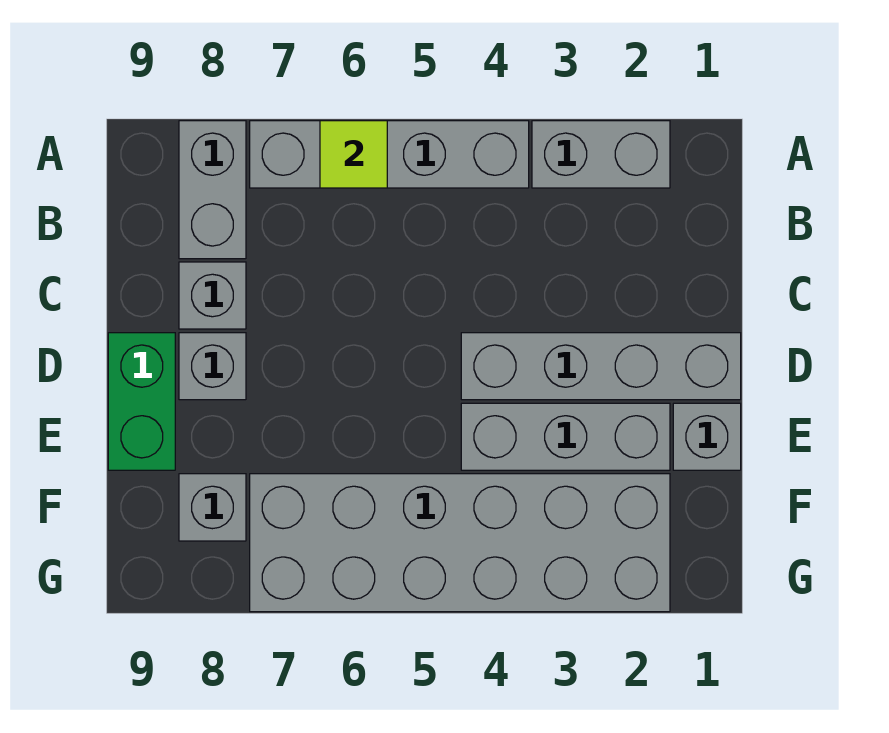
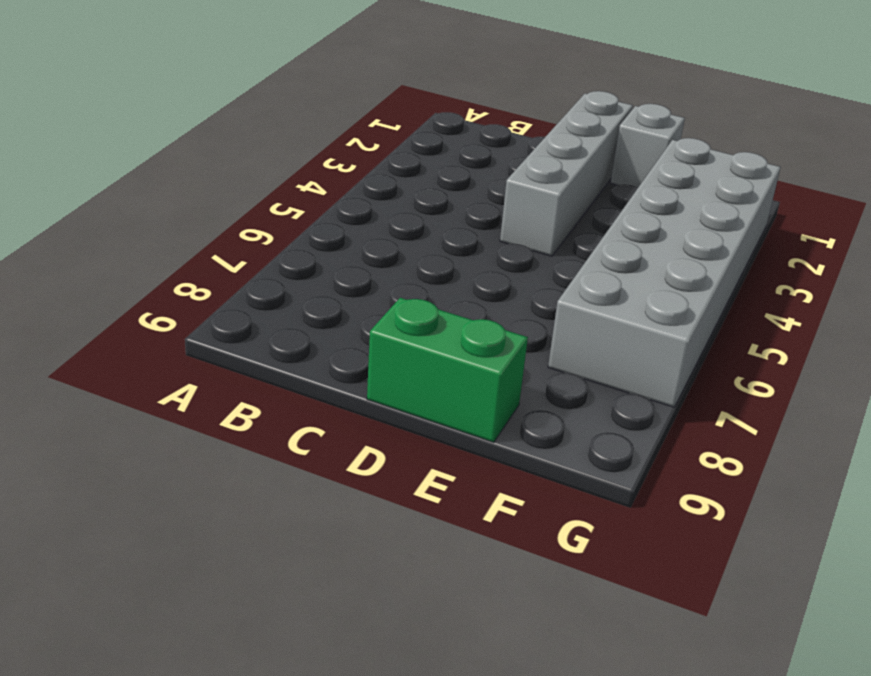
none -> grey 1x2 brick [532,121,670,188]
none -> grey 1x4 brick [250,121,529,188]
none -> grey 1x2 brick [179,121,246,259]

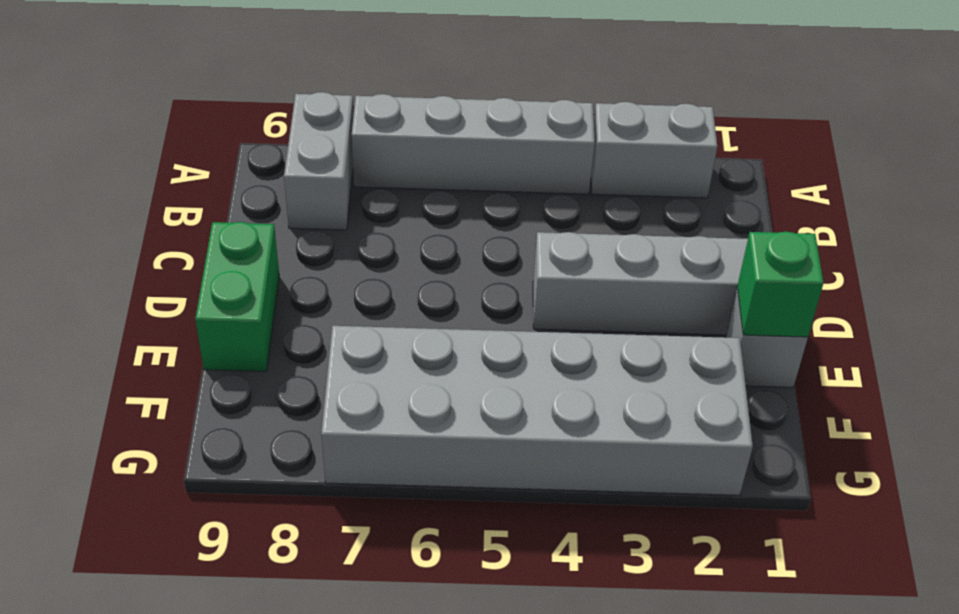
green 1x1 brick [737,232,824,337] -> none
none -> grey 1x1 brick [179,262,246,329]
none -> grey 1x1 brick [179,333,246,400]
none -> grey 1x3 brick [461,403,670,470]

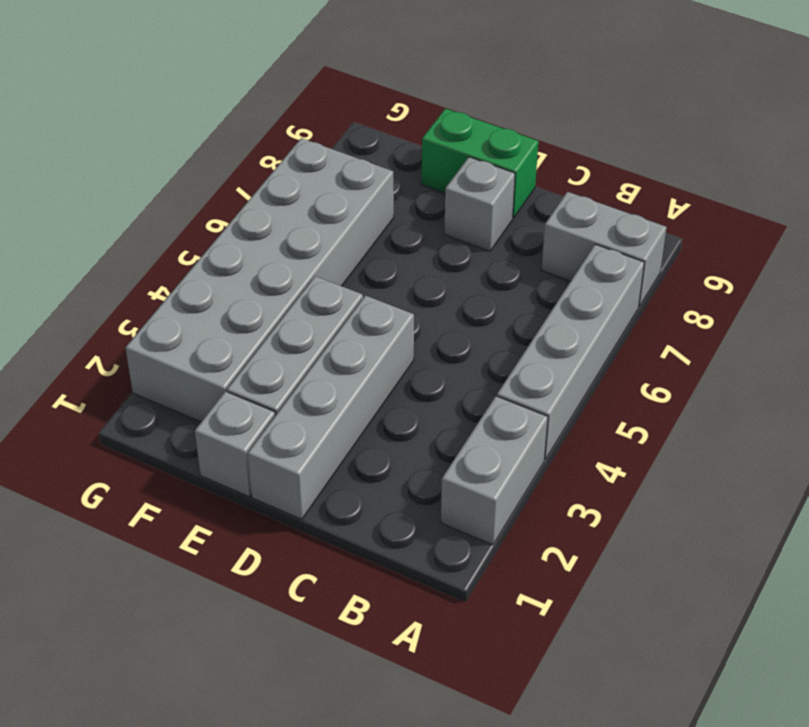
none -> grey 1x1 brick [179,262,246,329]
none -> grey 1x1 brick [179,474,246,541]
none -> lime 1x1 tile [320,121,387,188]

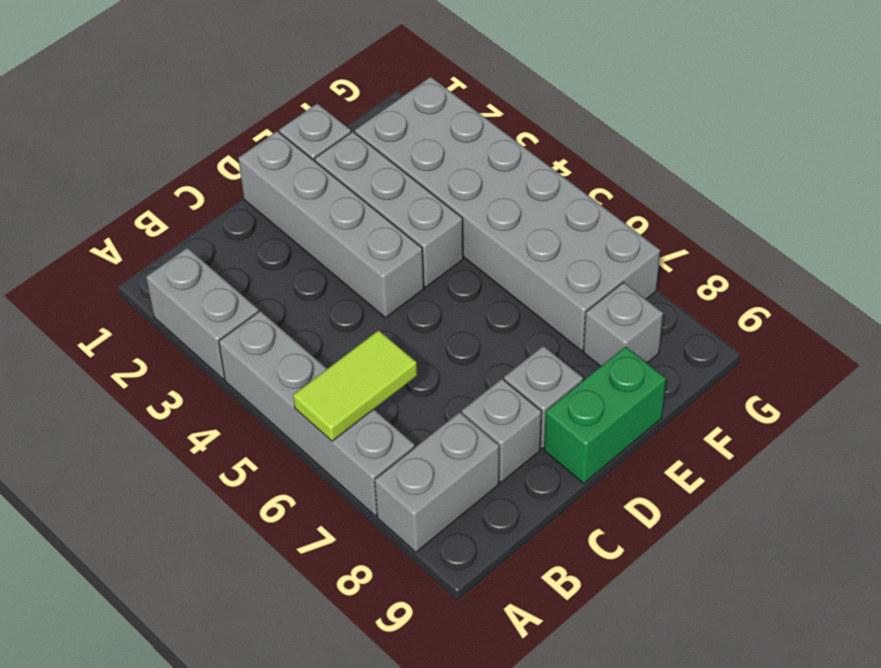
lime 1x2 tile [293,330,417,441] -> lime 1x1 tile [320,121,387,188]

